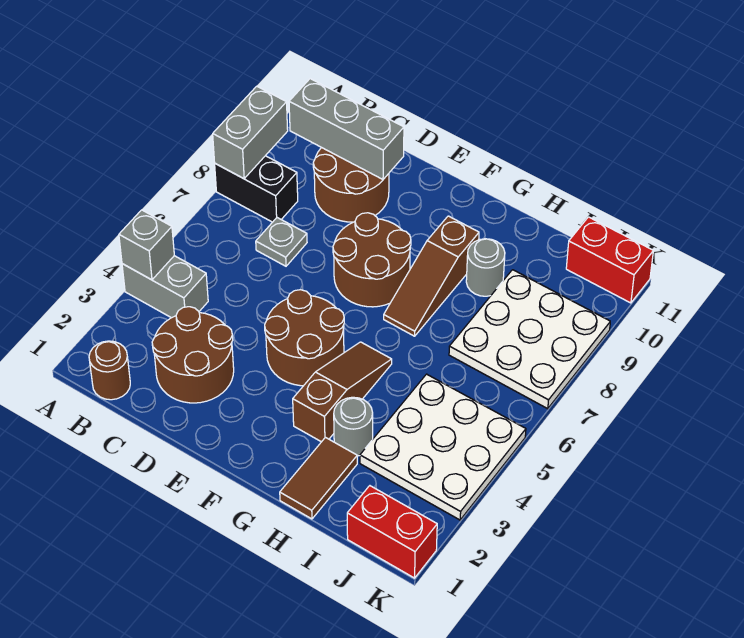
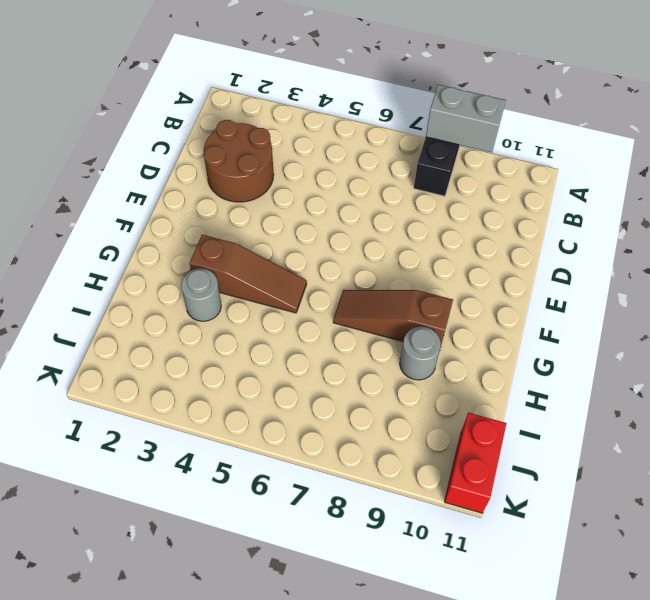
none -> grey 1x2 brick [122,256,208,318]
none -> brown 1x1 round brick [89,341,130,400]
none -> grey 1x1 plate [256,218,307,266]

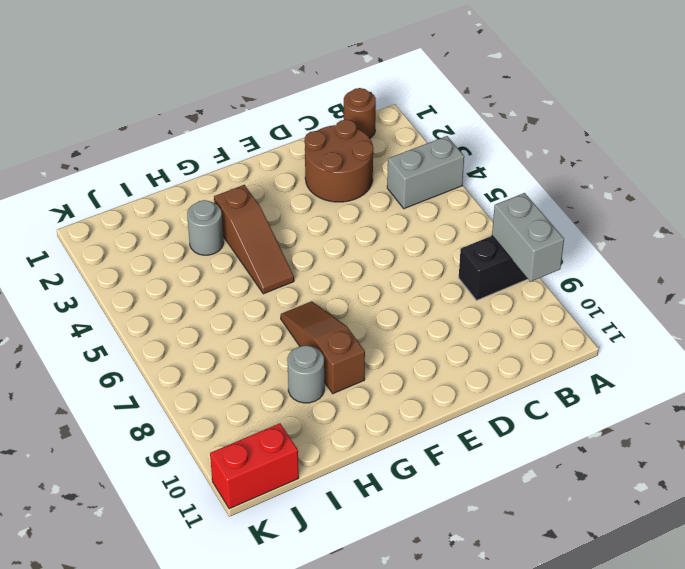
none -> grey 1x1 plate [256,218,307,266]
none -> brown 2x2 round brick [313,148,389,222]
none -> brown 2x2 round brick [265,290,344,386]

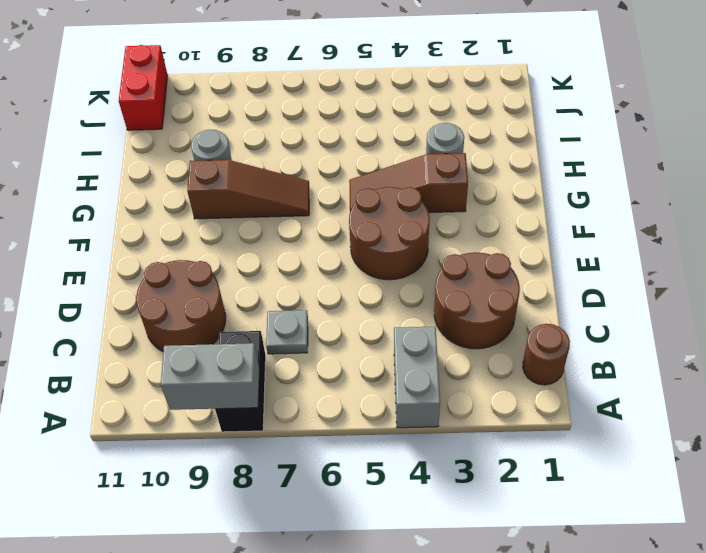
none -> brown 2x2 round brick [333,213,411,307]
none -> brown 1x2 tile [280,438,357,519]
none -> white 3x3 plate [360,374,526,520]

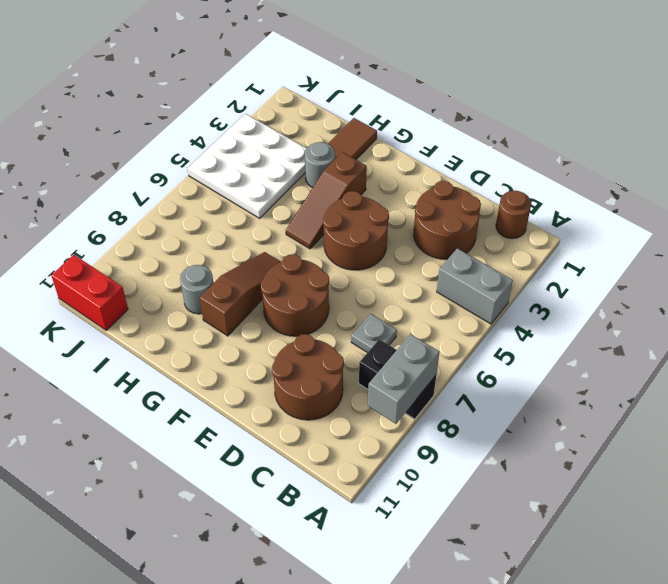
none -> white 3x3 plate [449,270,610,409]
none -> red 1x2 brick [347,486,437,578]
none -> grey 1x1 brick [119,210,174,280]

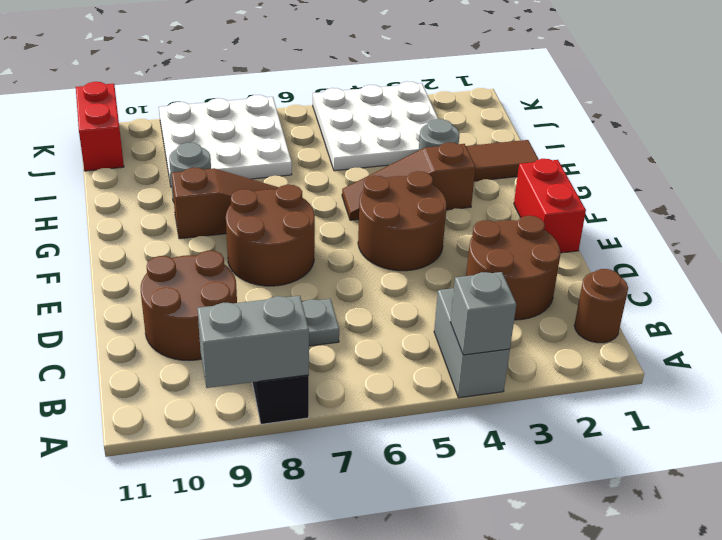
red 1x2 brick [514,159,586,253] -> red 1x2 brick moved to [347,486,437,578]
none -> grey 1x3 brick [289,79,404,179]

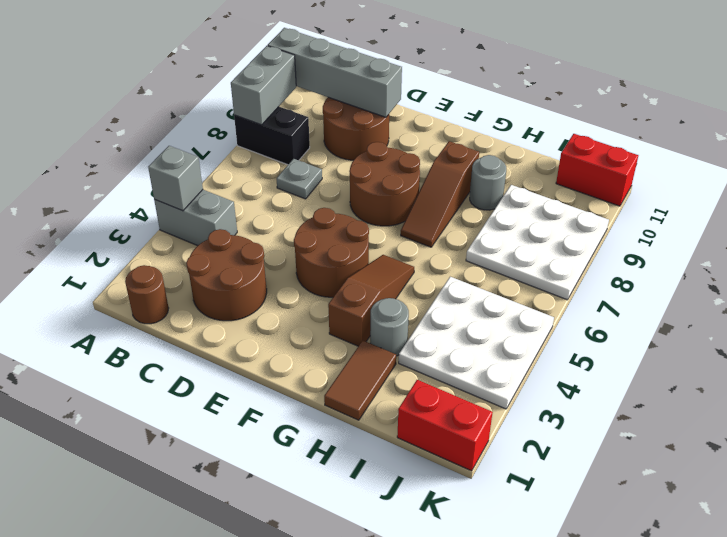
grey 1x4 brick [268,28,402,117] -> grey 1x3 brick [289,79,404,179]

